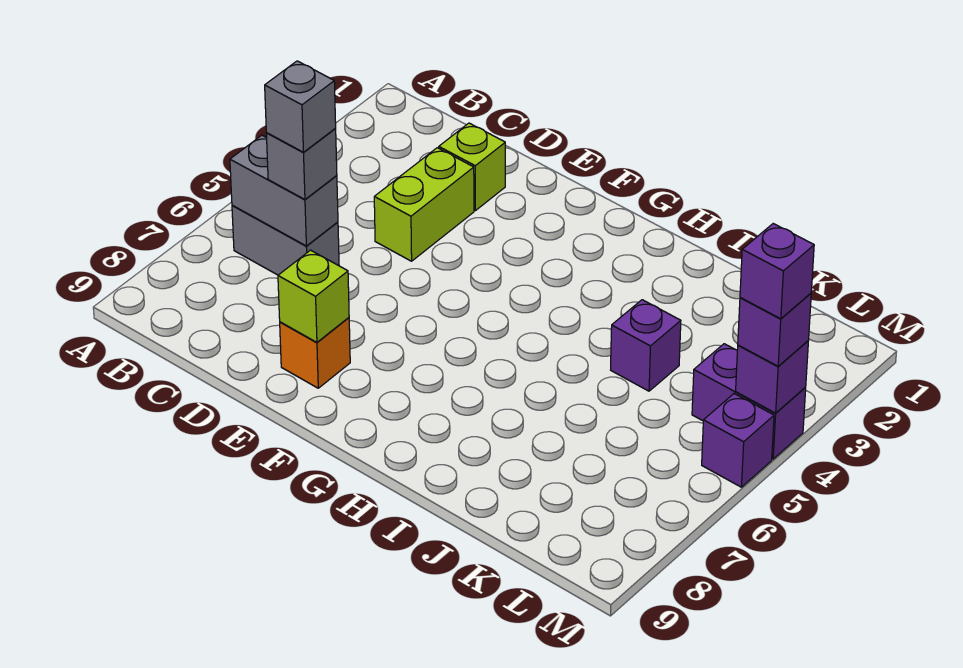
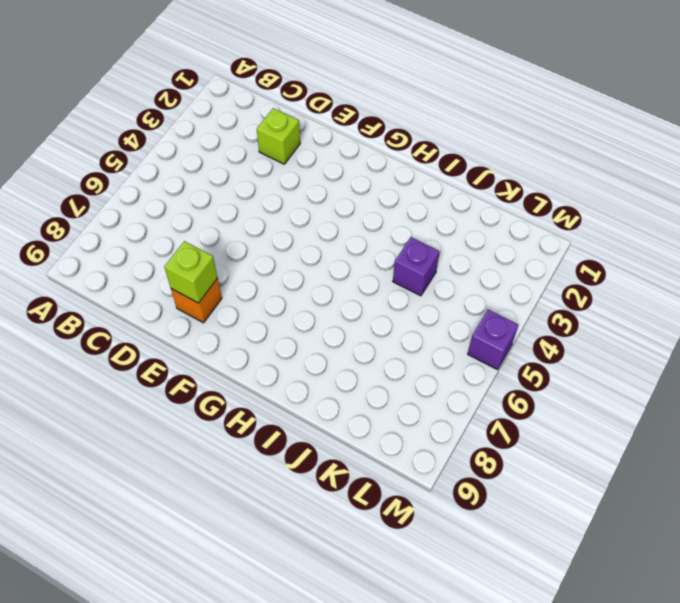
none -> grey 1x2 brick [232,205,339,275]
none -> lime 1x2 brick [374,148,474,261]
none -> purple 1x2 brick [692,344,806,459]

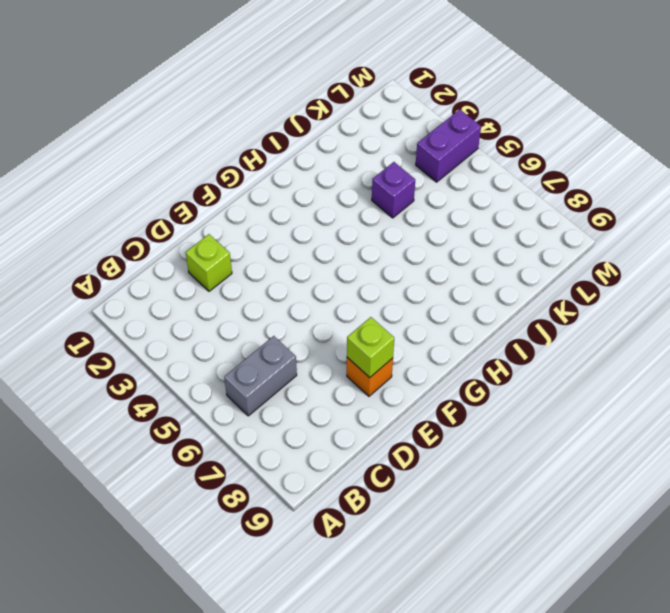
none -> lime 1x2 brick [374,148,474,261]
none -> purple 1x1 brick [702,394,774,487]
none -> grey 1x2 brick [230,135,338,246]

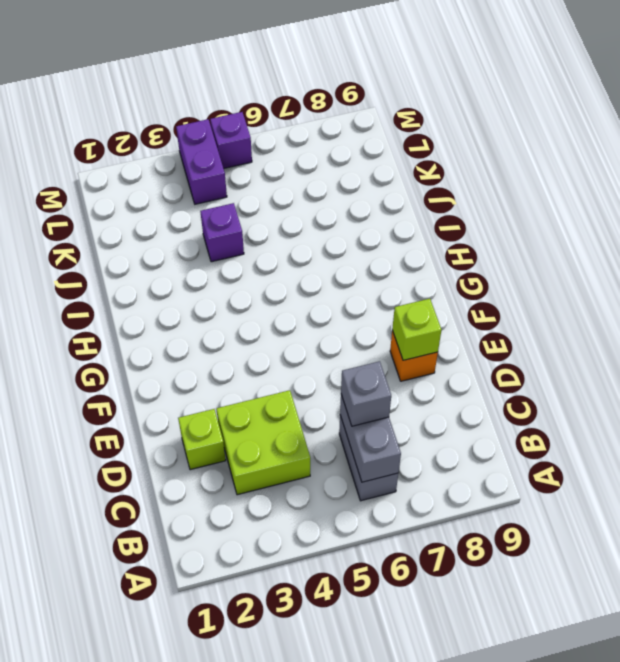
lime 2x2 brick [217,390,310,495] -> lime 1x2 brick [374,148,474,261]
none -> purple 1x1 brick [736,341,808,413]
none -> purple 1x1 brick [738,293,811,366]
none -> grey 1x1 brick [265,61,336,152]

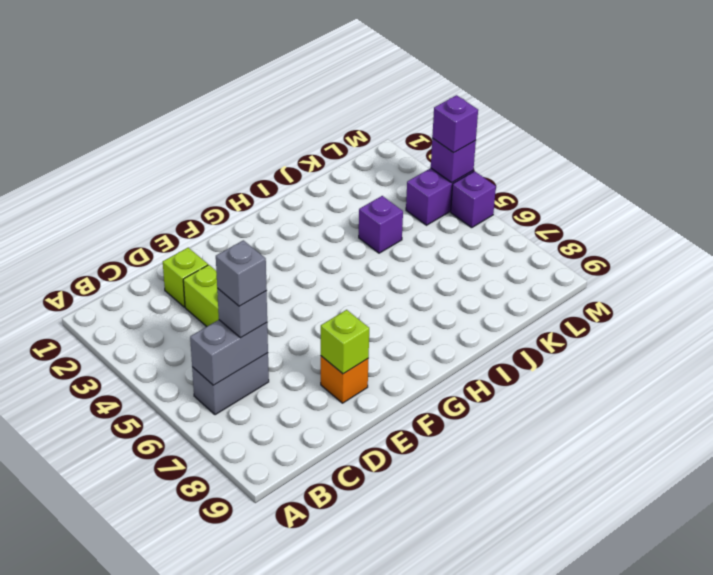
none -> purple 1x1 brick [740,224,814,319]

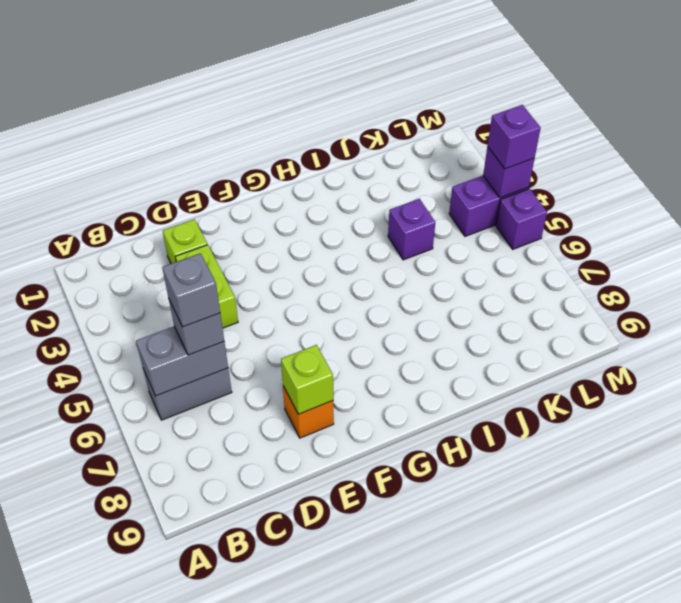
none -> purple 1x1 brick [740,224,814,319]

